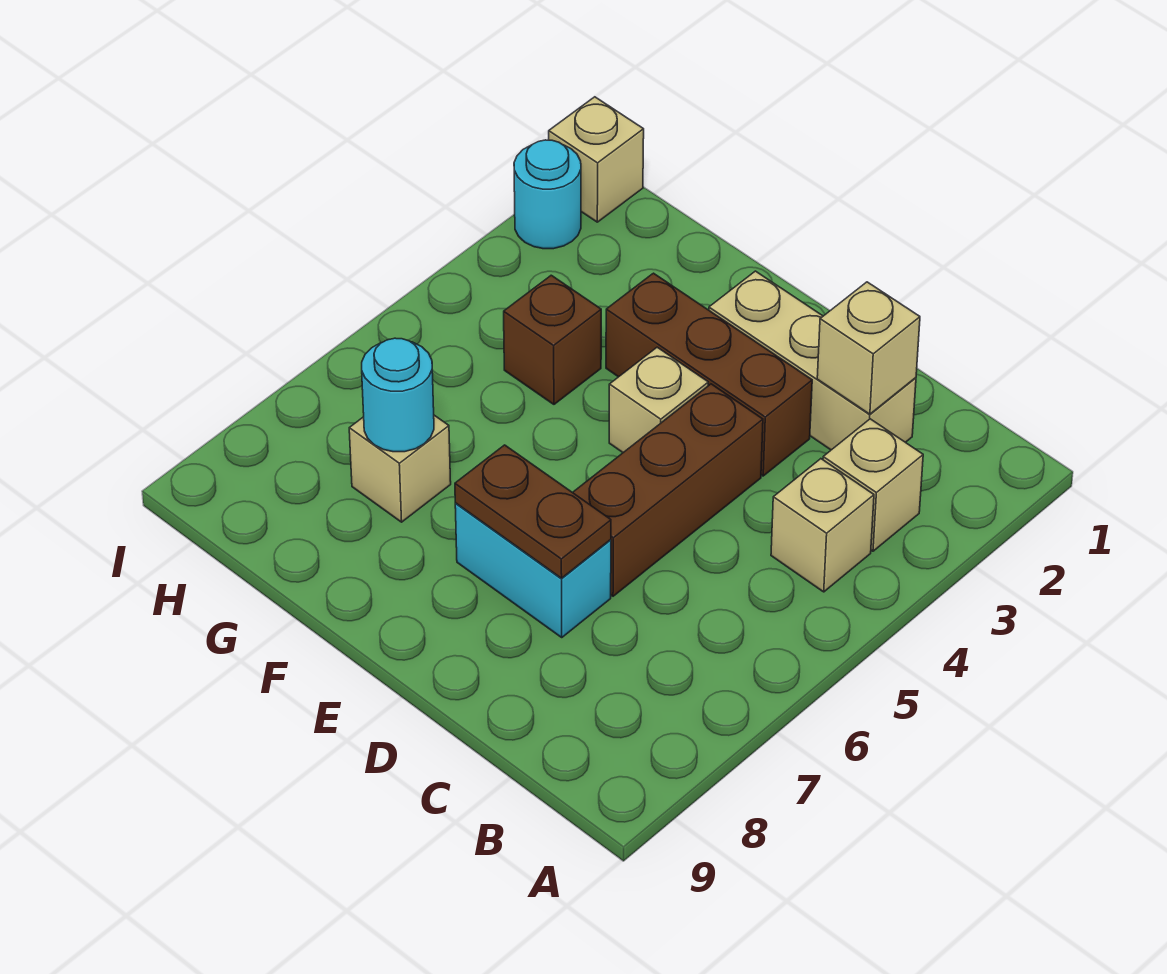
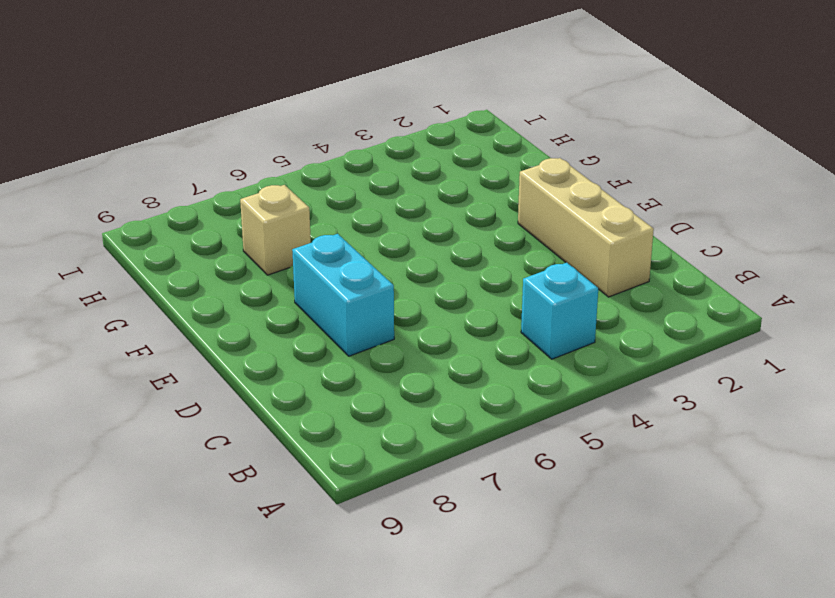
cyan 1x1 brick [521,263,598,359] -> tan 1x1 brick [771,459,874,592]
none -> tan 1x1 brick [823,419,923,551]
none -> brown 1x3 brick [606,273,812,476]
none -> brown 1x3 brick [573,384,763,596]

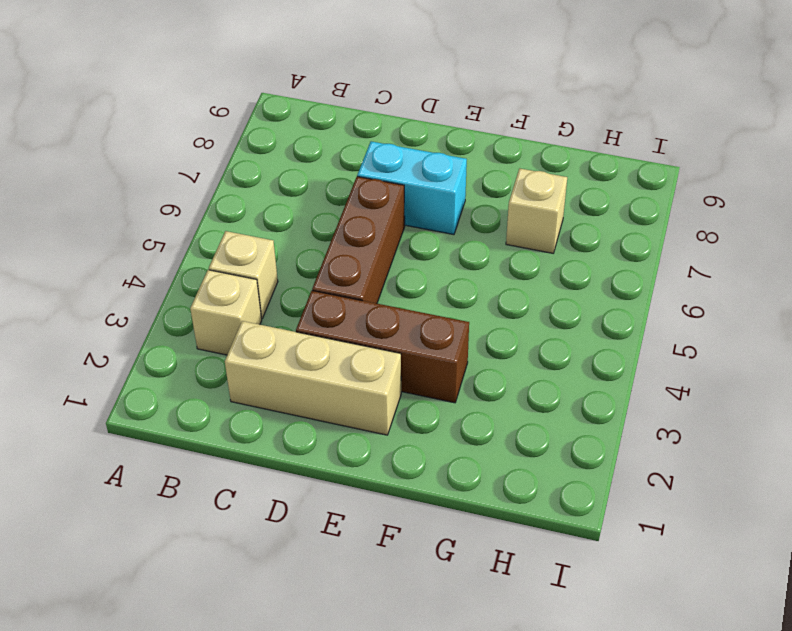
none -> tan 1x1 brick [609,347,708,452]
none -> brown 1x1 brick [504,275,601,404]
none -> tan 1x1 brick [549,97,644,222]

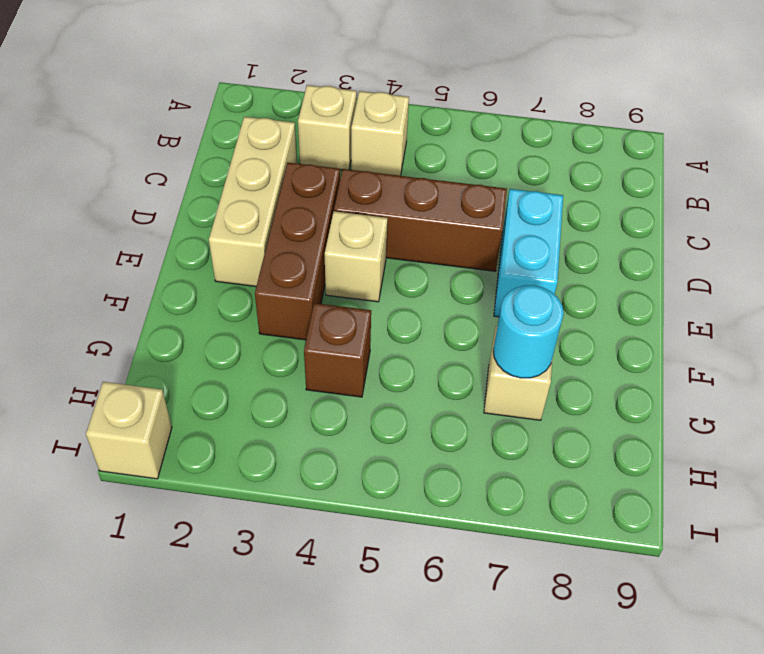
none -> cyan 1x1 round brick [514,140,581,249]
none -> tan 1x1 brick [817,282,920,414]
none -> brown 1x2 plate [455,445,611,578]

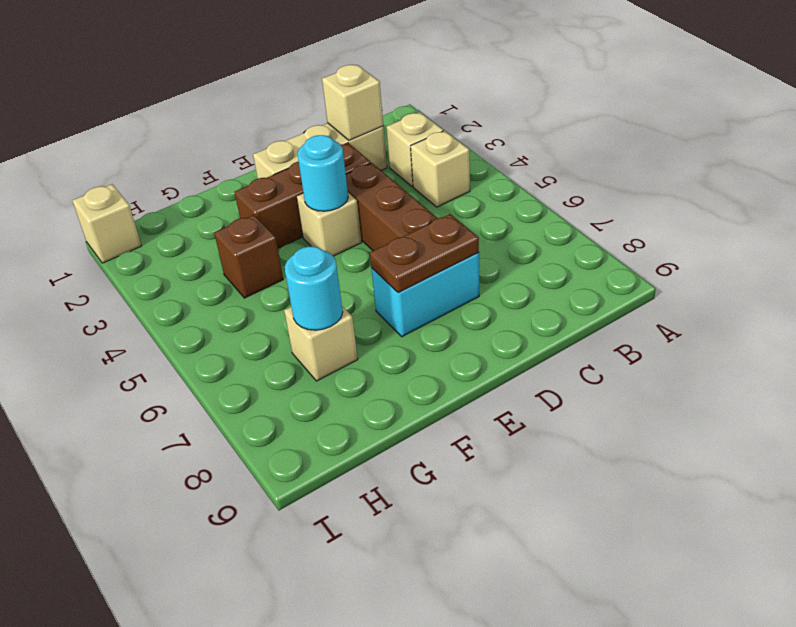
cyan 1x1 round brick [298,135,348,211] -> cyan 1x1 round brick moved to [514,140,581,249]

